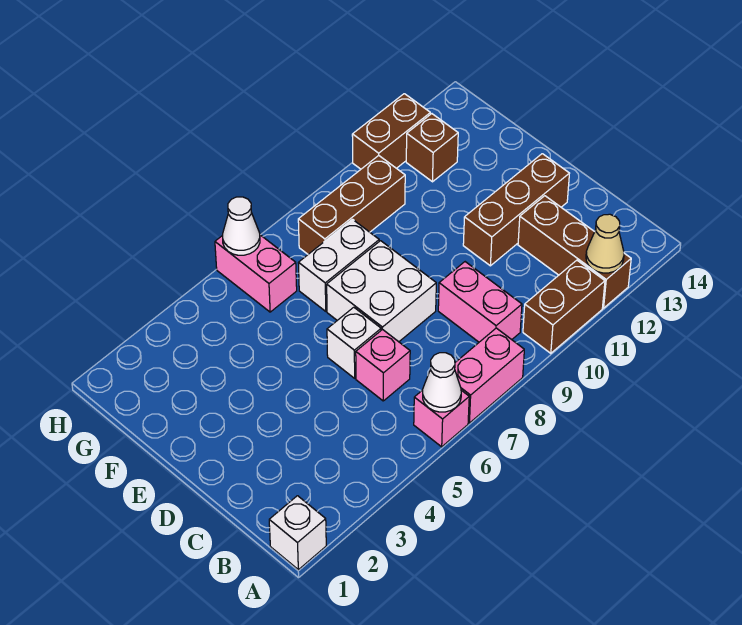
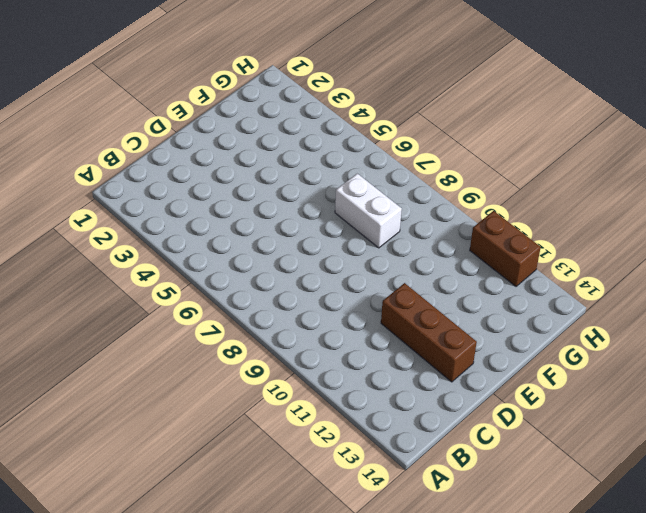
none -> white 1x1 brick [269,496,326,570]
none -> pink 1x1 brick [414,390,469,447]
none -> pink 1x2 brick [455,328,524,423]

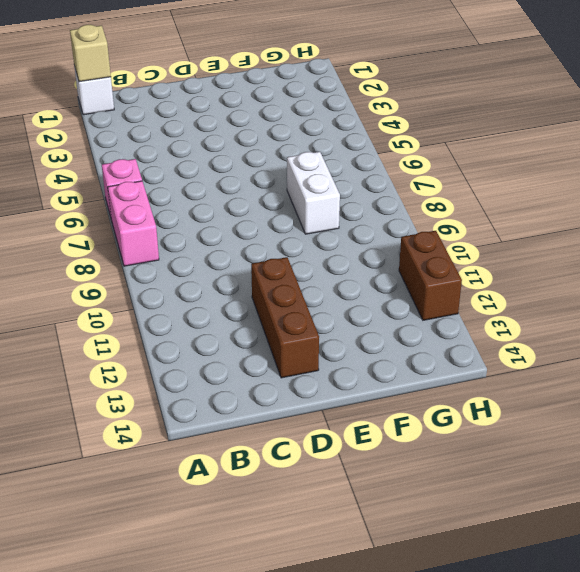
tan 1x1 brick [70,25,111,82] -> none
none -> brown 1x2 brick [523,260,605,353]
none -> brown 1x3 brick [518,196,631,308]
none -> pink 1x2 brick [438,262,522,342]

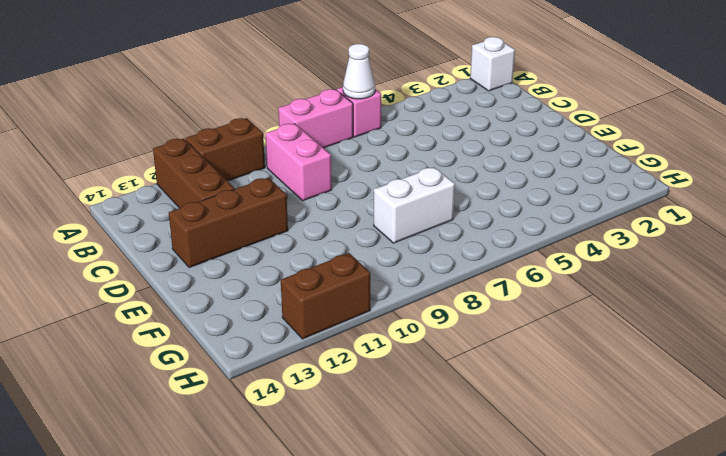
none -> pink 1x1 brick [356,329,410,401]
none -> white 1x1 brick [327,307,381,378]
none -> white 2x2 brick [327,241,436,342]

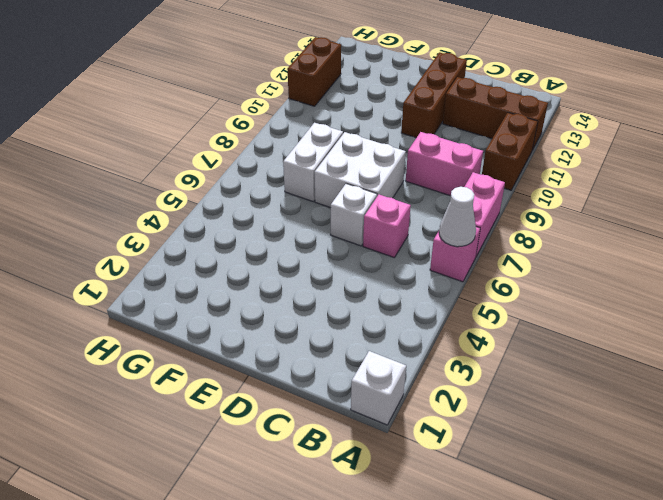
none -> pink 1x2 brick [215,235,297,312]
none -> brown 1x3 brick [298,156,405,254]
none -> brown 1x1 brick [406,114,458,182]

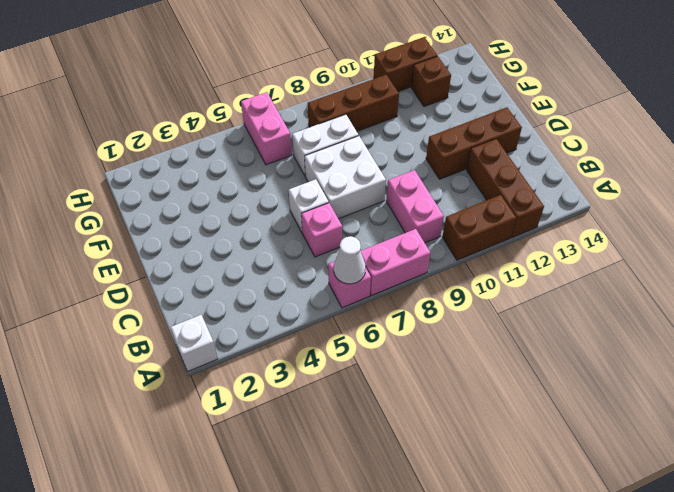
none -> tan 1x1 cone [586,214,624,273]
none -> white 1x1 cone [223,197,260,255]

